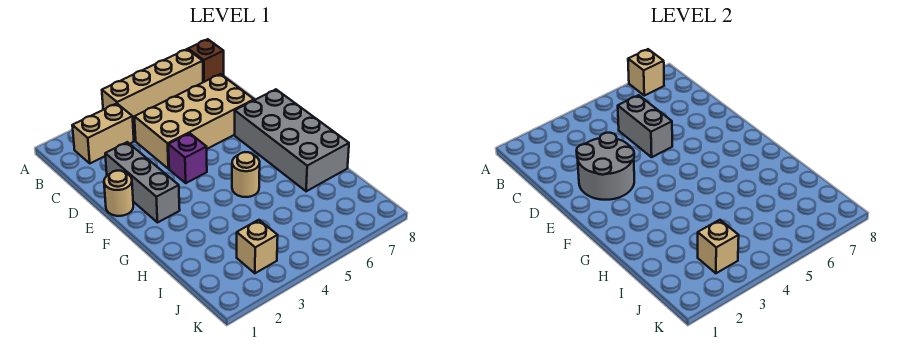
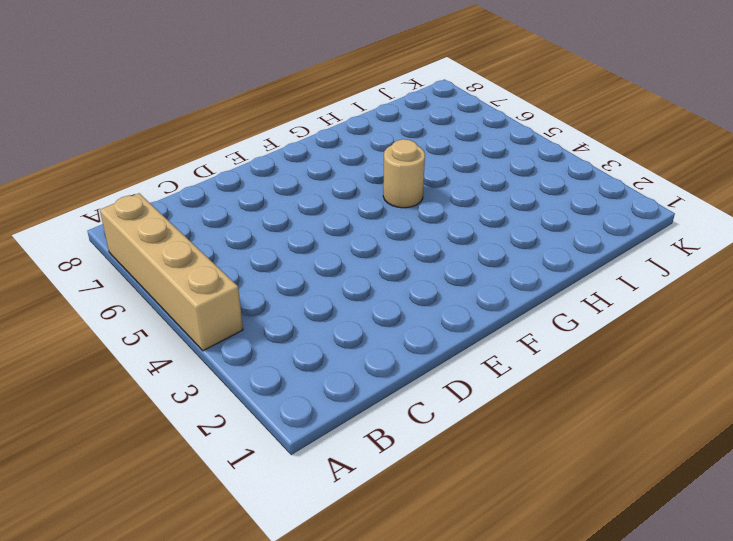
none -> brown 1x1 brick [188,39,224,82]
none -> tan 1x2 brick [72,103,134,163]
none -> tan 2x4 brick [134,74,254,169]

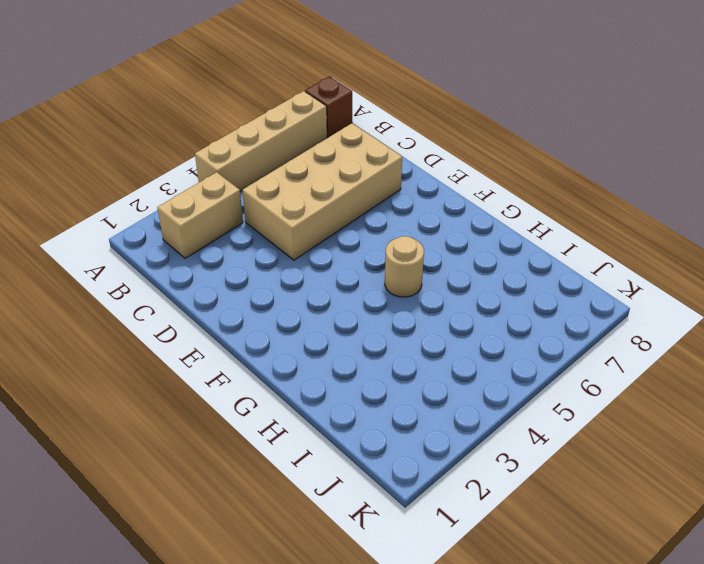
none -> grey 1x3 brick [105,142,180,222]
none -> tan 1x1 round brick [104,171,133,216]
none -> purple 1x1 brick [168,133,207,183]

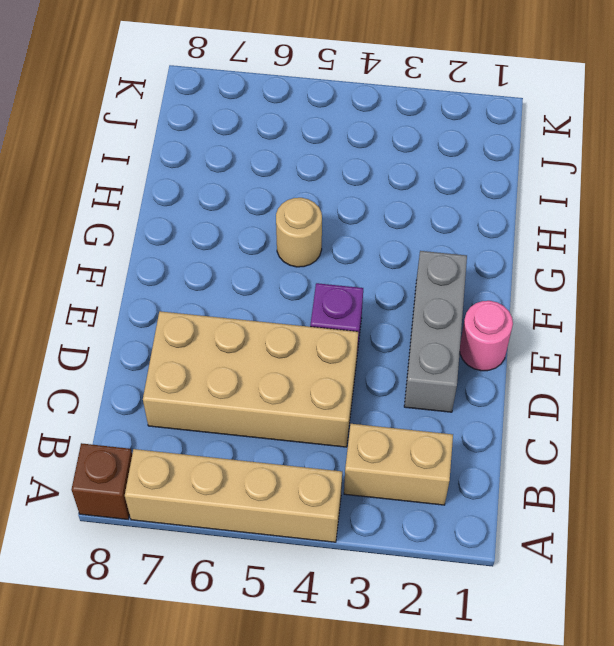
pink 1x1 round brick [460,301,513,371] -> tan 1x1 round brick [104,171,133,216]
none -> grey 2x4 brick [235,89,349,191]
none -> tan 1x1 brick [237,220,278,273]
none -> tan 1x1 brick [628,49,664,95]

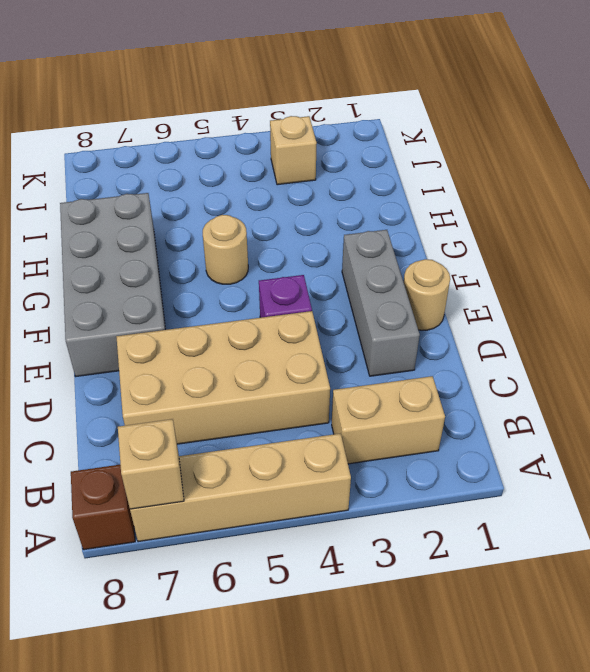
none -> grey 1x2 brick [618,95,672,157]
none -> grey 2x2 round brick [576,133,634,200]
none -> tan 1x1 brick [698,220,739,273]

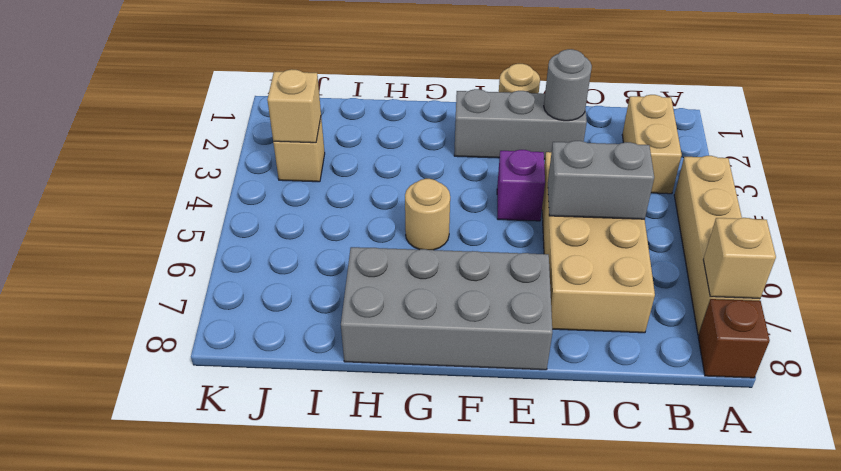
grey 1x1 round brick [544,49,592,121] -> grey 2x2 round brick [576,133,634,200]

